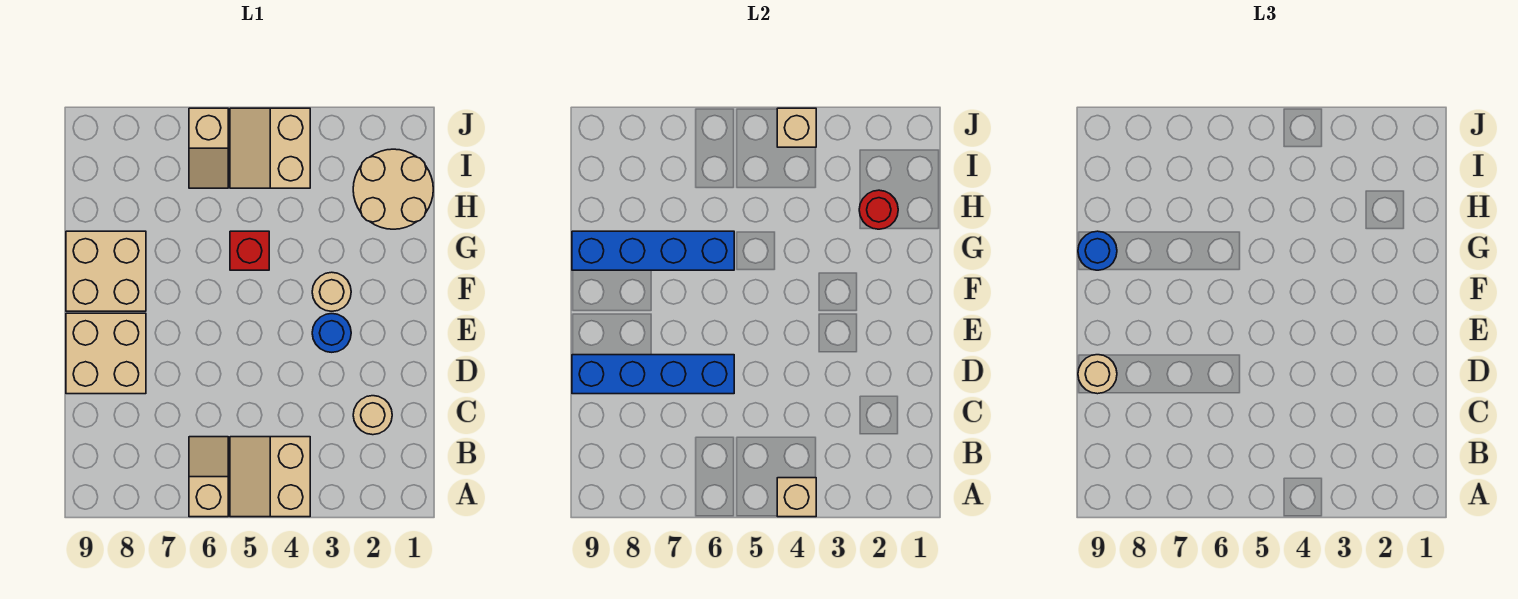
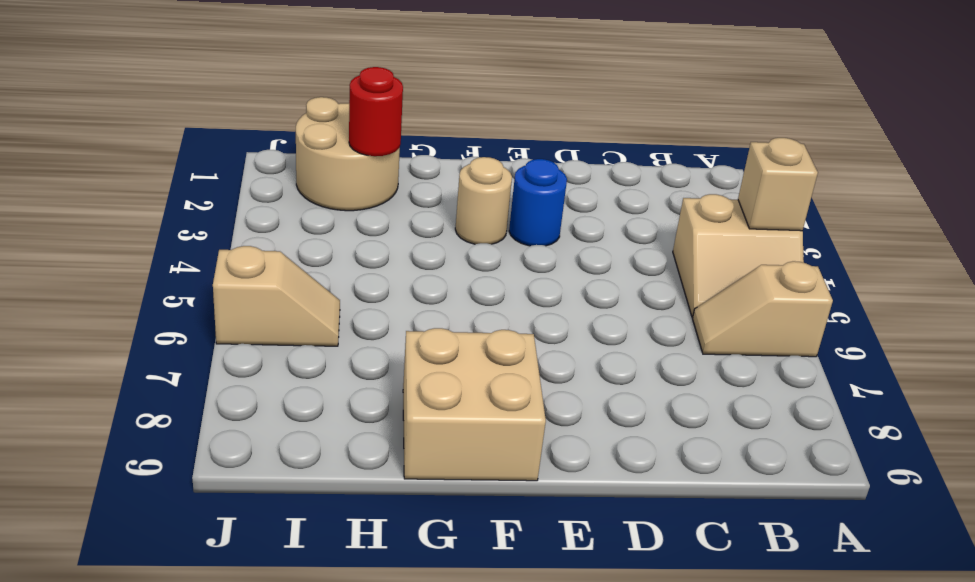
none -> tan 1x1 round brick [353,396,392,435]
none -> tan 2x2 brick [66,313,146,394]
none -> red 1x1 brick [230,231,269,270]

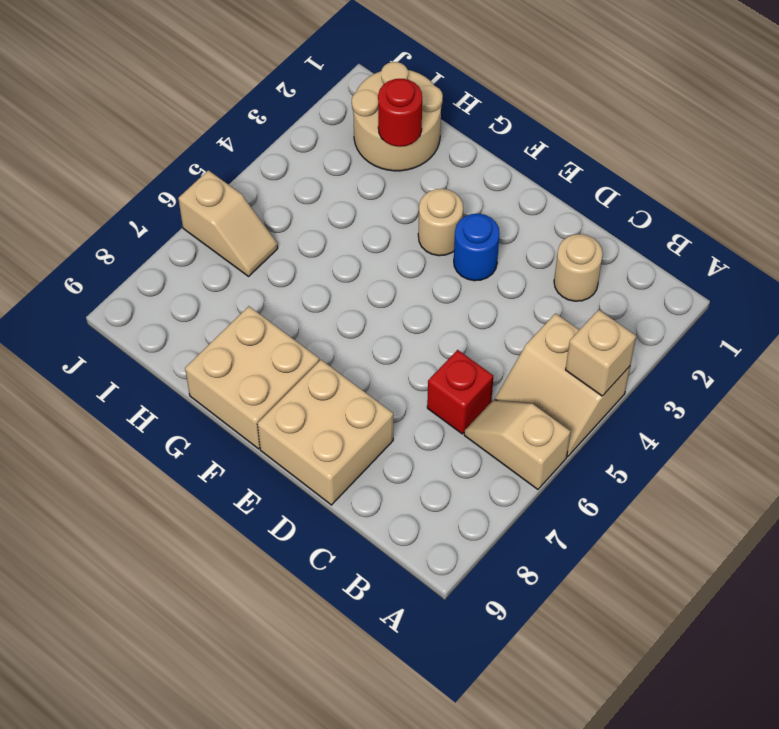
red 1x1 brick [427,350,493,434] -> red 1x1 brick moved to [230,231,269,270]
none -> tan 2x2 slope [230,108,310,188]
none -> blue 1x4 brick [572,355,734,394]
none -> blue 1x4 brick [572,231,734,270]

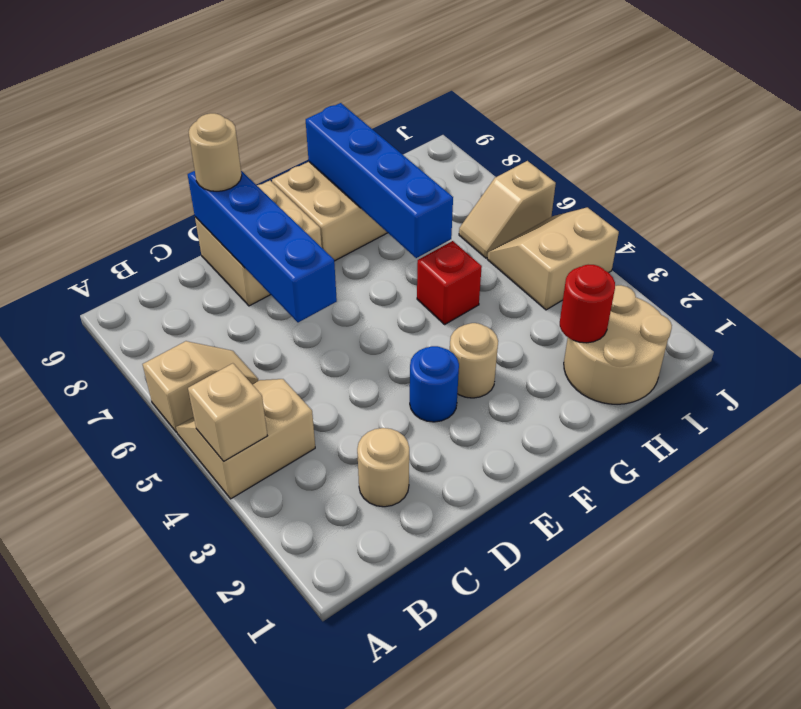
none -> tan 1x1 brick [777,108,816,147]
none -> blue 1x1 round brick [1078,231,1117,270]

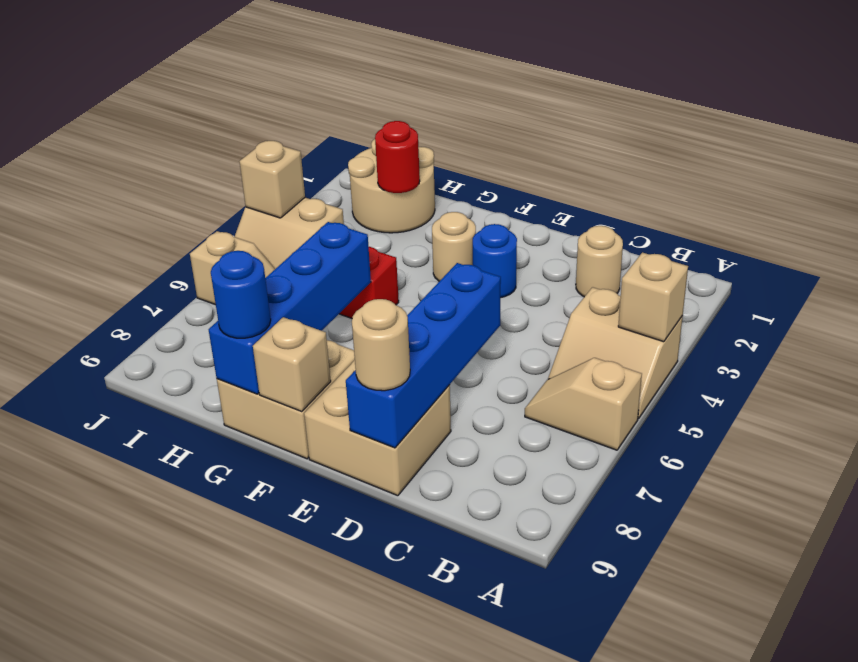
tan 1x1 brick [253,317,331,412] -> none

